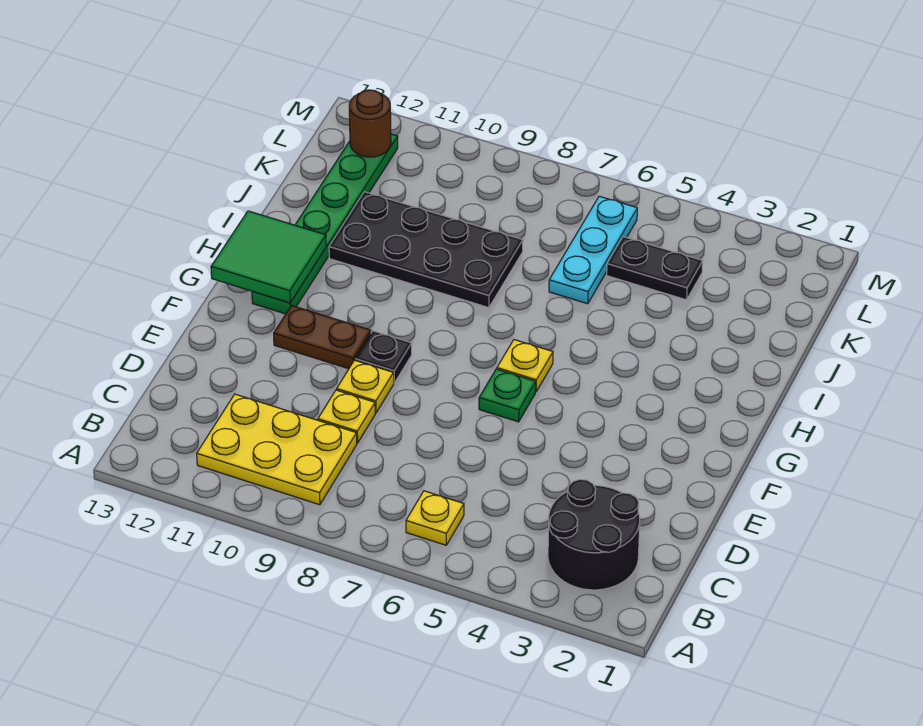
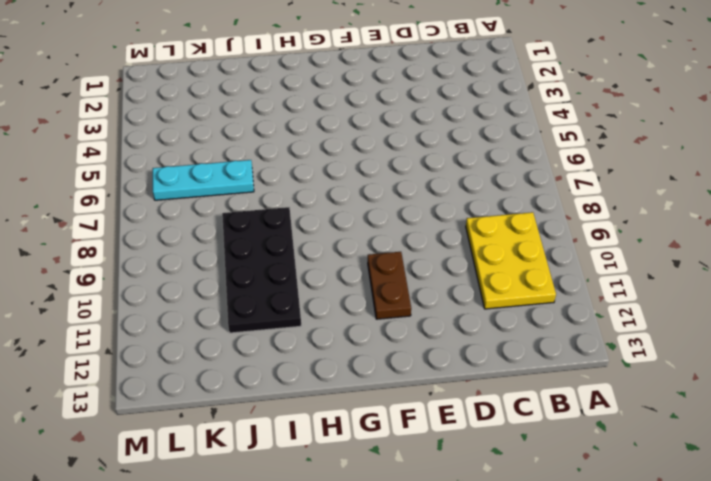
none -> black 2x2 round brick [548,479,640,590]
none -> yellow 1x1 plate [406,491,464,545]
none -> yellow 1x1 plate [318,390,375,443]

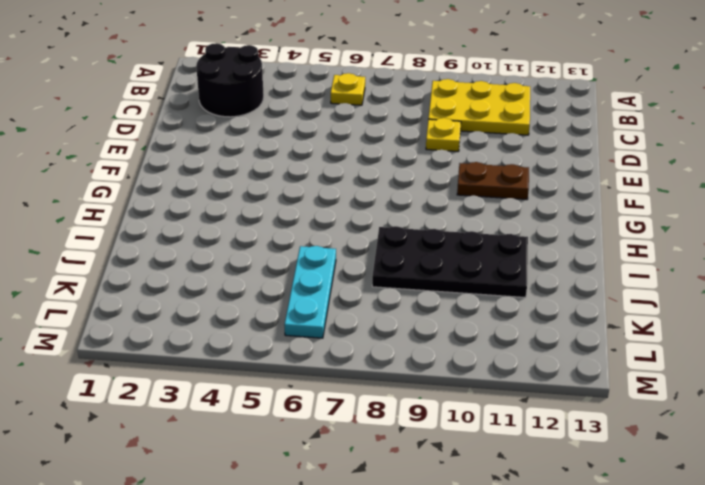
none -> yellow 1x1 plate [337,360,394,413]
none -> green 1x1 plate [479,369,536,422]
none -> black 1x1 plate [355,331,412,383]

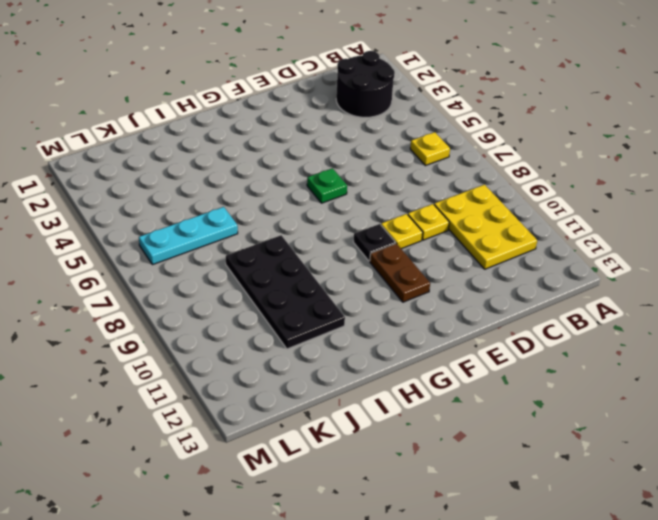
none -> yellow 1x1 plate [497,340,553,391]
none -> green 1x6 plate [252,134,398,314]
none -> black 1x2 plate [607,237,703,300]

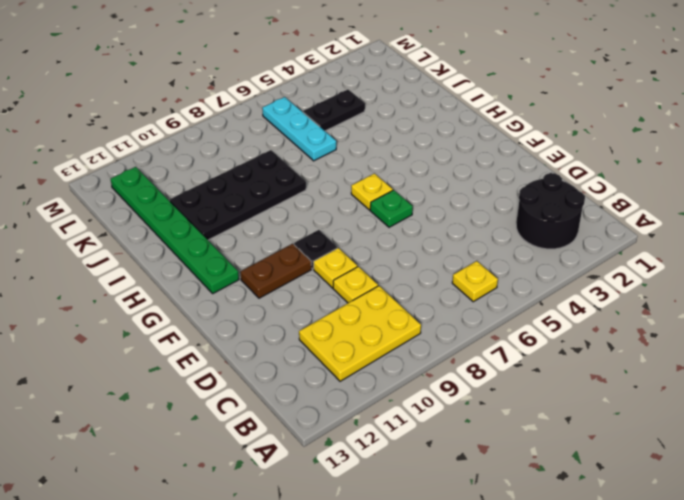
none -> green 2x2 tile [211,211,326,303]
none -> brown 1x1 round brick [349,90,391,157]

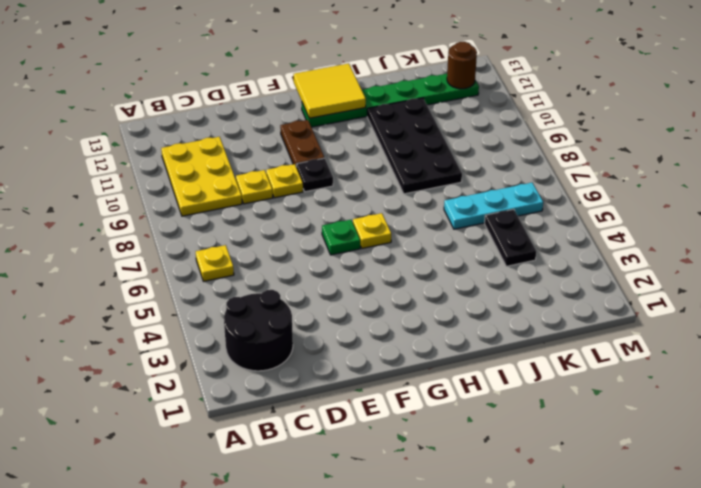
yellow 2x2 tile [294,63,366,118] -> green 2x2 tile [211,211,326,303]

